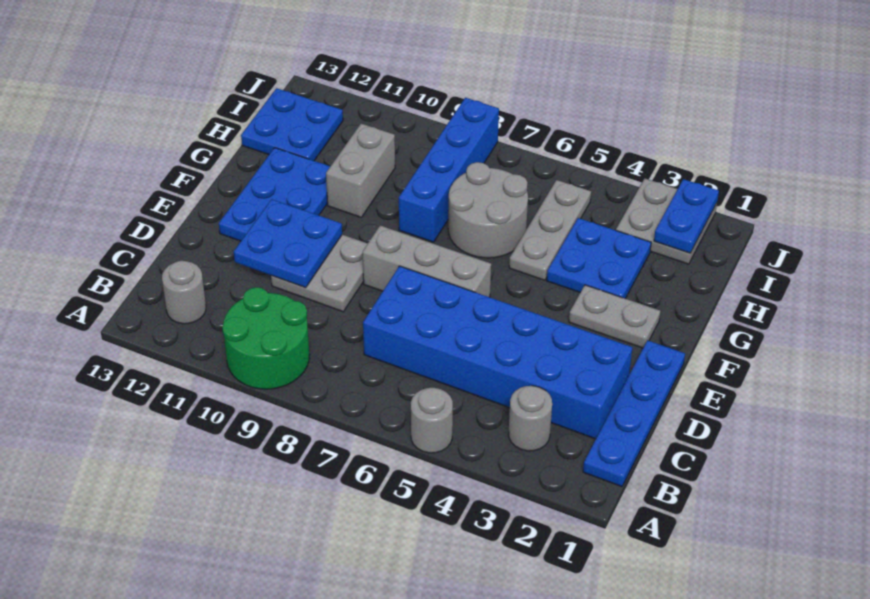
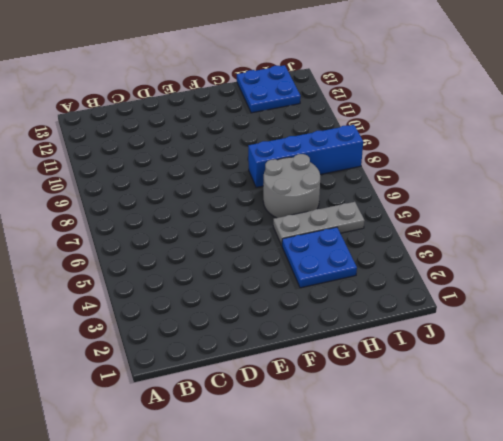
none -> grey 1x1 round brick [411,388,453,453]
none -> green 2x2 round brick [222,287,309,389]
none -> blue 1x4 plate [583,340,685,487]

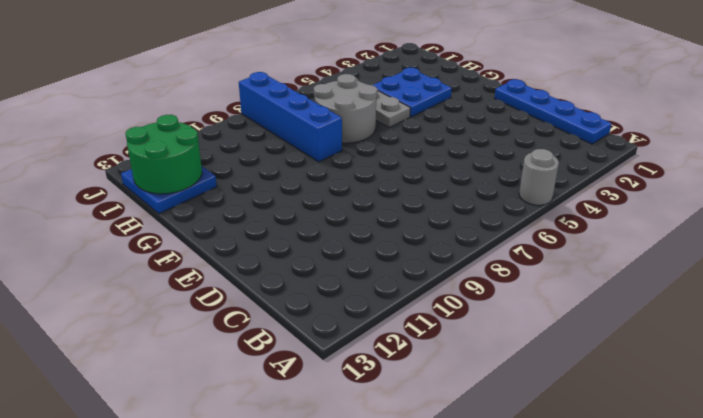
green 2x2 round brick [125,115,202,194] -> green 2x2 round brick moved to [222,287,309,389]
none -> grey 1x1 round brick [509,386,552,451]
none -> grey 1x1 round brick [162,261,206,324]
none -> blue 2x6 brick [363,266,632,439]

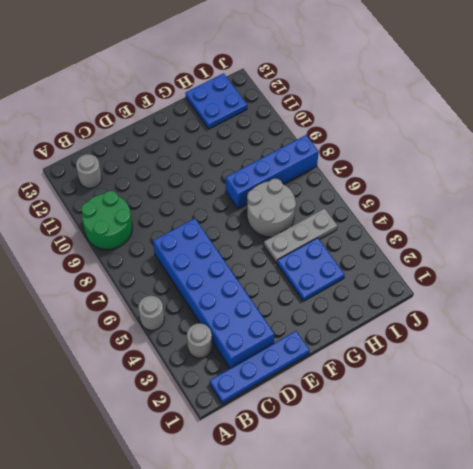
none -> grey 2x2 plate [271,235,368,312]
none -> grey 1x3 brick [363,226,491,297]
none -> blue 2x3 plate [219,148,330,241]

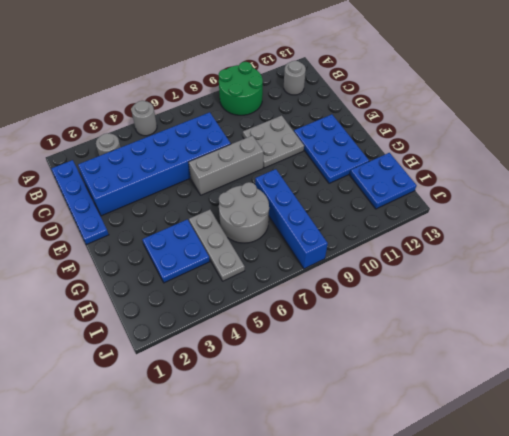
none -> grey 1x2 plate [569,285,660,348]
none -> grey 1x2 brick [326,124,395,217]
none -> grey 2x2 plate [616,179,717,264]

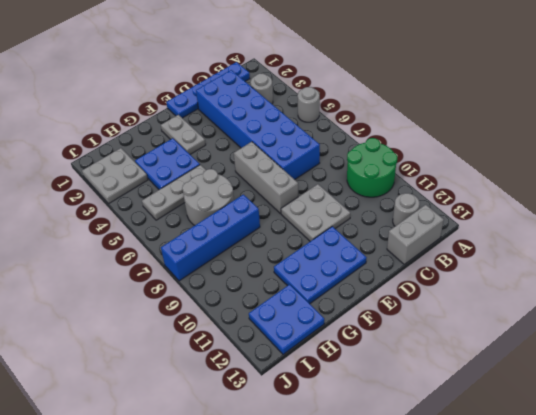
grey 1x2 brick [387,205,444,264] -> grey 1x2 brick moved to [326,124,395,217]
none -> blue 2x2 plate [234,199,342,288]
none -> blue 1x2 plate [654,179,719,253]

